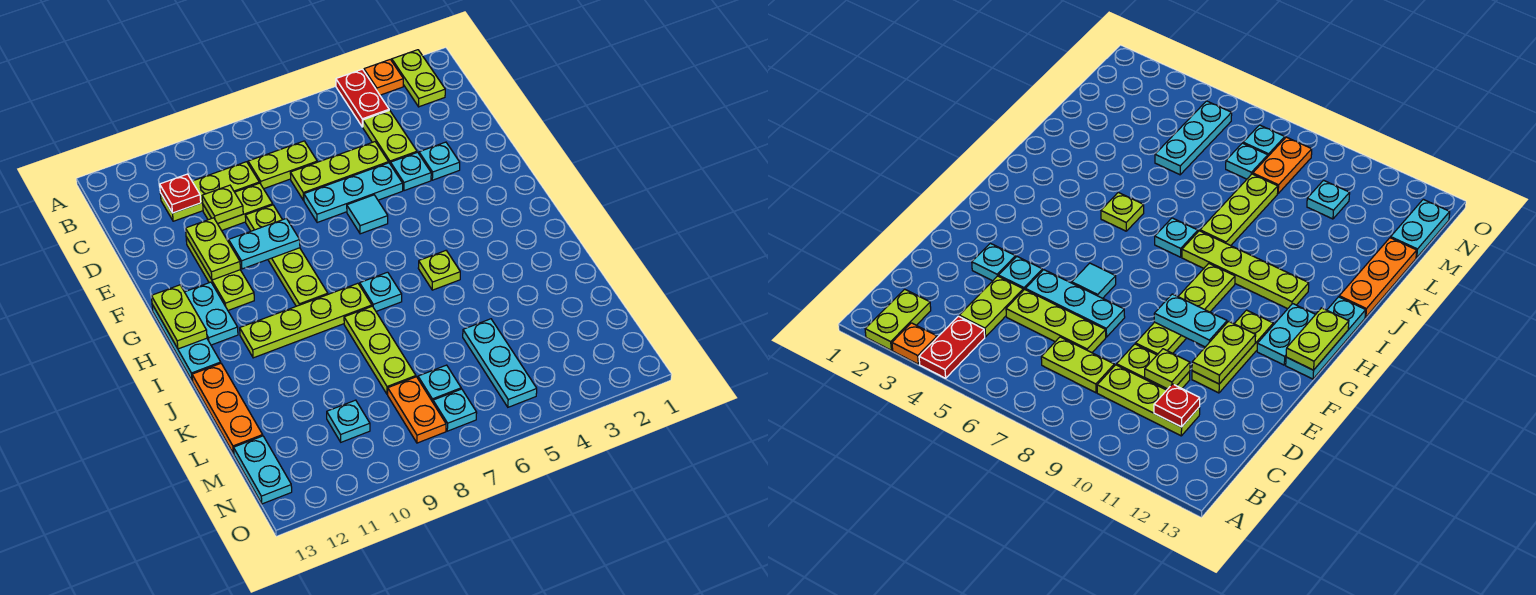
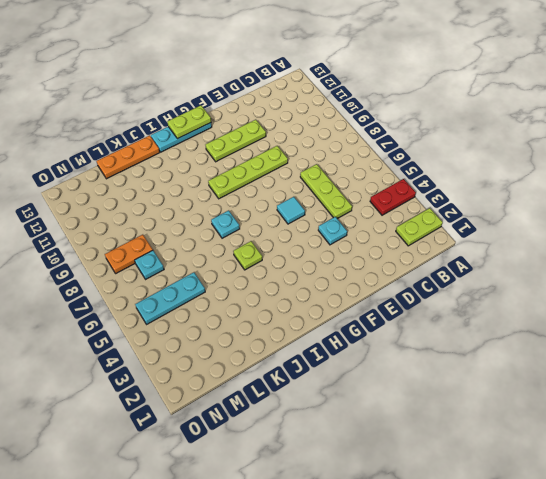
none -> orange 1x1 plate [364,59,403,95]
none -> lime 1x2 plate [363,110,417,165]
none -> lime 1x2 plate [248,141,317,189]
none -> lime 1x3 plate [160,162,259,221]

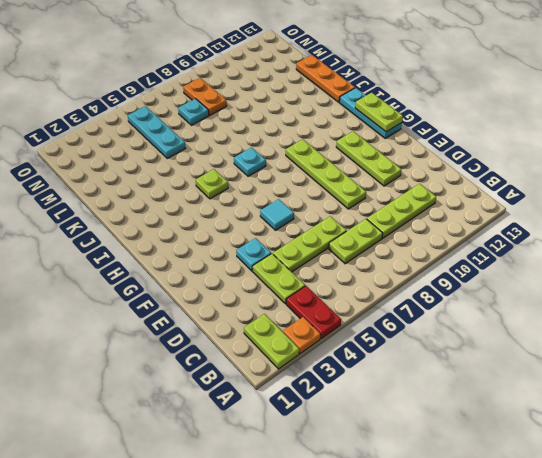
none -> lime 1x2 plate [203,183,273,231]
none -> cyan 1x1 plate [419,142,460,180]
none -> cyan 1x3 plate [304,163,403,223]
none -> cyan 1x2 plate [185,282,238,345]

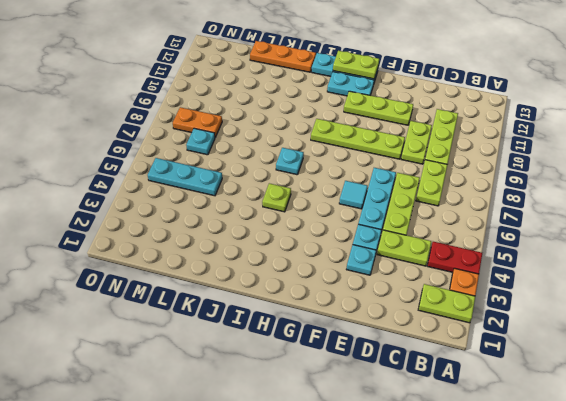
none -> lime 1x4 plate [240,283,372,358]
none -> lime 1x3 plate [344,306,416,394]
none -> cyan 1x1 plate [327,400,370,442]
none -> cyan 1x2 plate [234,436,292,504]

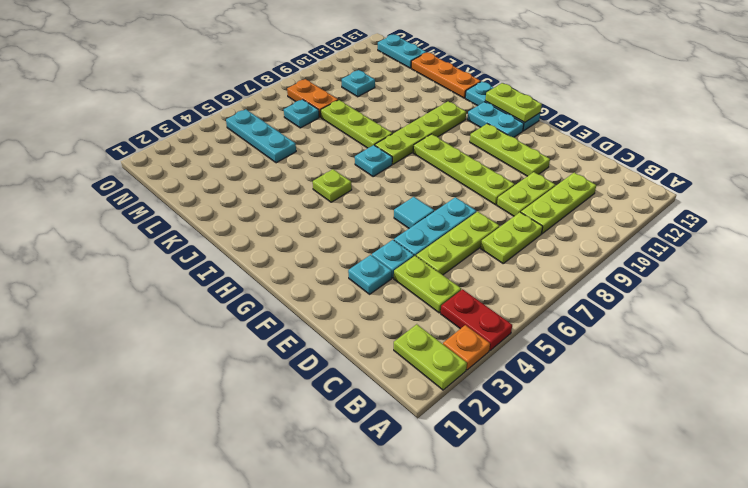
none -> cyan 1x1 plate [433,389,477,431]
none -> red 1x1 plate [160,174,201,213]
none -> lime 1x1 plate [202,185,243,224]
none -> lime 1x2 plate [186,218,240,280]

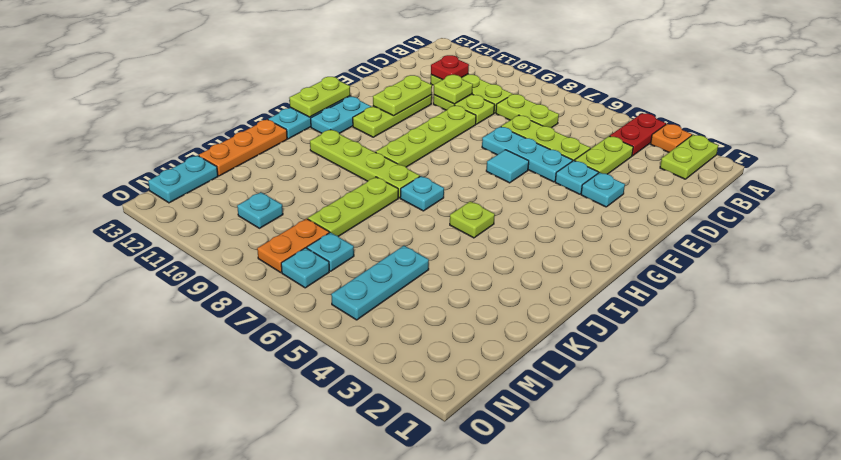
none -> cyan 1x2 plate [229,218,300,269]

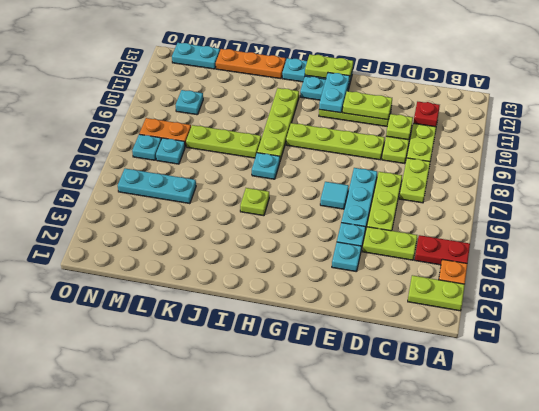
cyan 1x2 plate [319,73,350,113] -> cyan 1x2 plate moved to [229,218,300,269]

